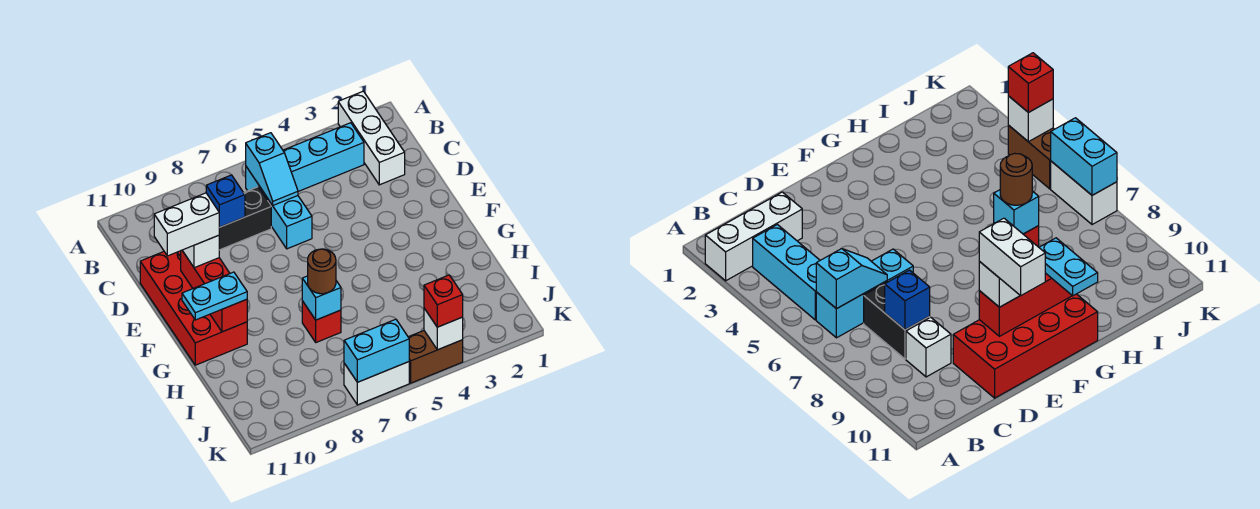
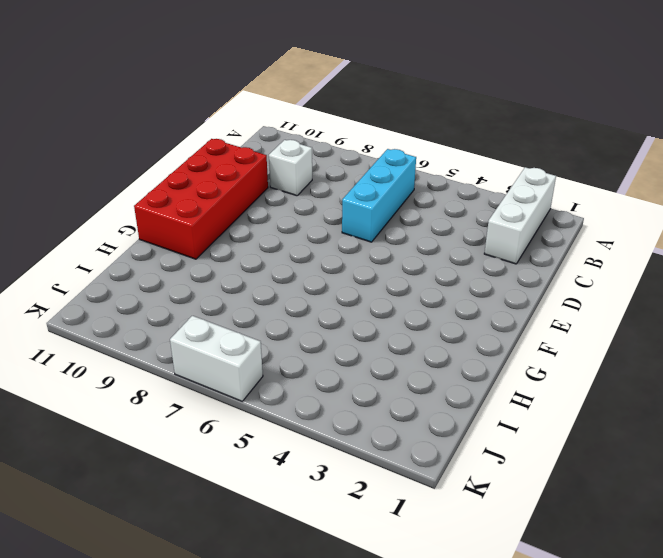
none -> cyan 1x3 brick [283,123,364,191]
none -> black 1x2 brick [219,187,271,250]
none -> red 1x1 brick [302,301,341,342]

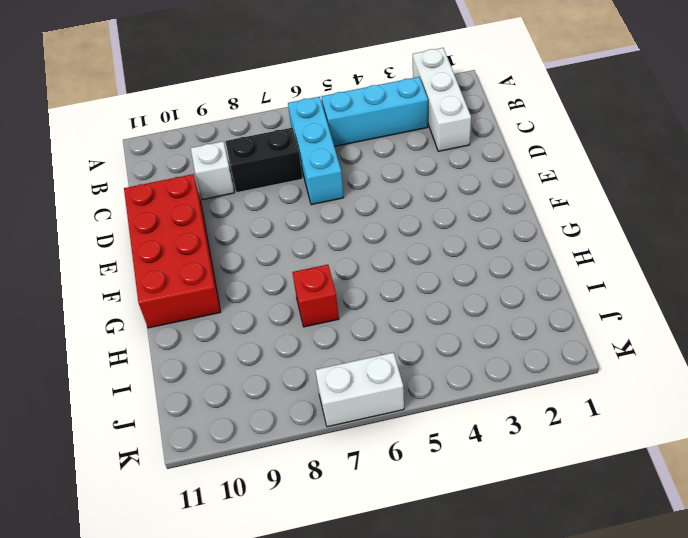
none -> brown 1x2 brick [408,331,463,383]
none -> cyan 1x2 slope [246,133,298,205]
none -> blue 1x1 brick [206,175,245,227]

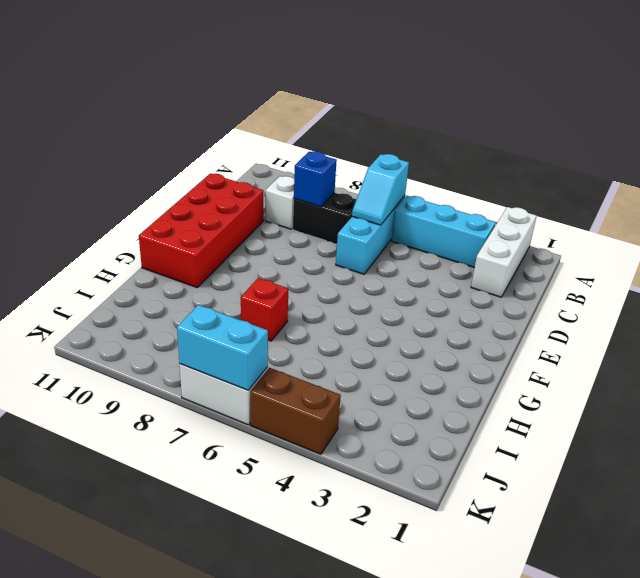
none -> red 1x3 brick [181,250,247,332]
none -> cyan 1x1 brick [302,276,341,320]
none -> white 1x1 brick [424,308,463,350]

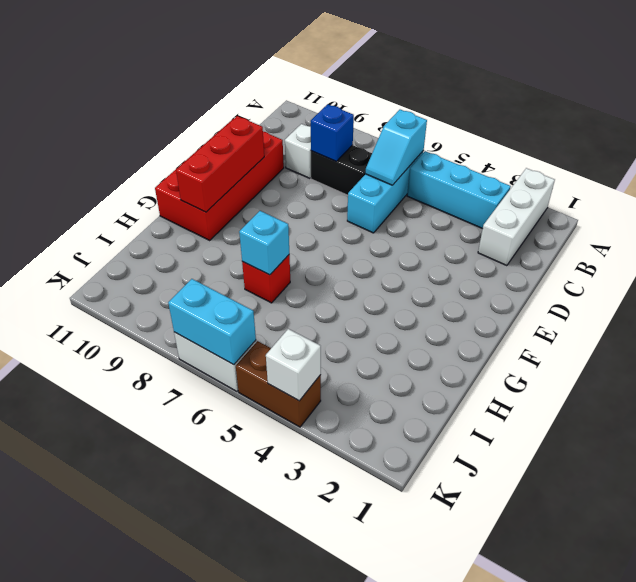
none -> white 1x1 brick [182,235,219,268]
none -> cyan 1x2 plate [182,272,247,320]
none -> brown 1x1 round brick [308,249,336,294]

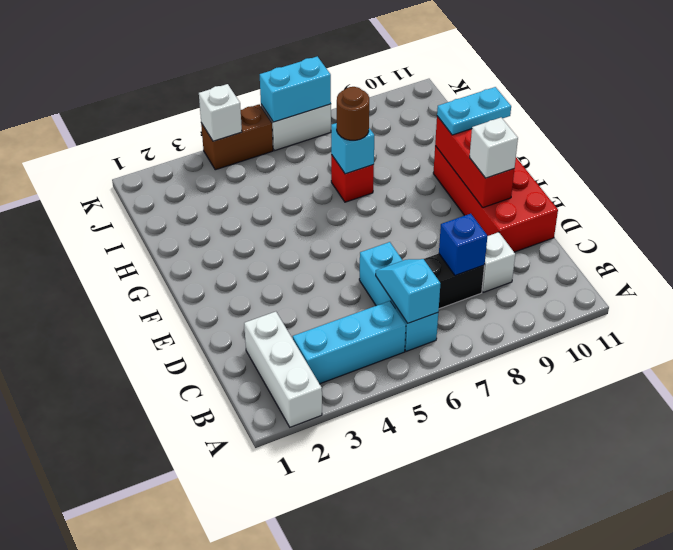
none -> red 1x1 brick [424,275,463,327]
none -> white 1x2 brick [154,193,219,256]

